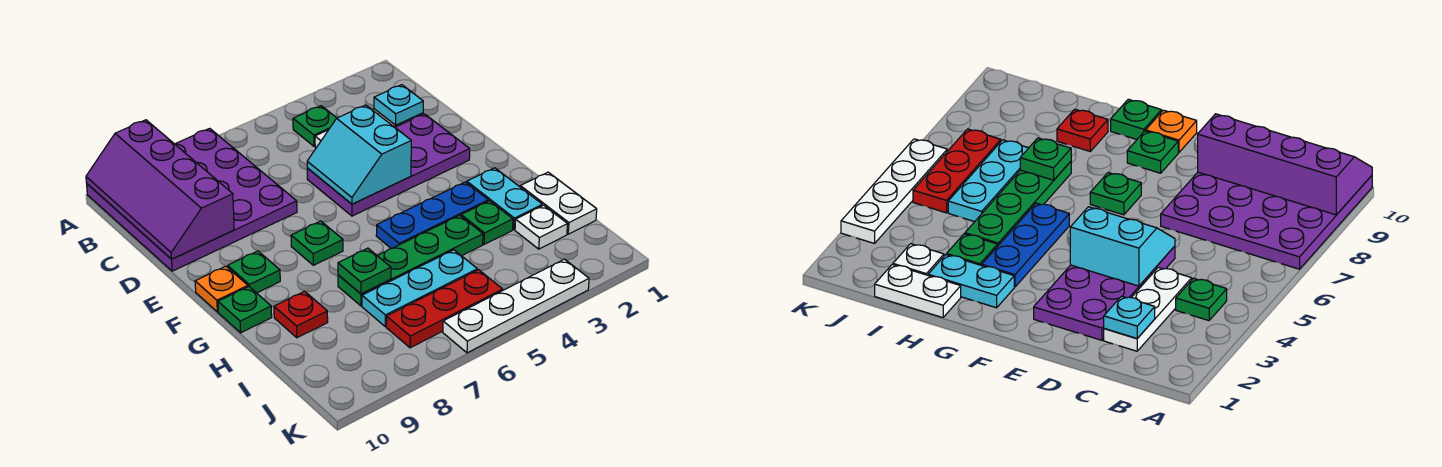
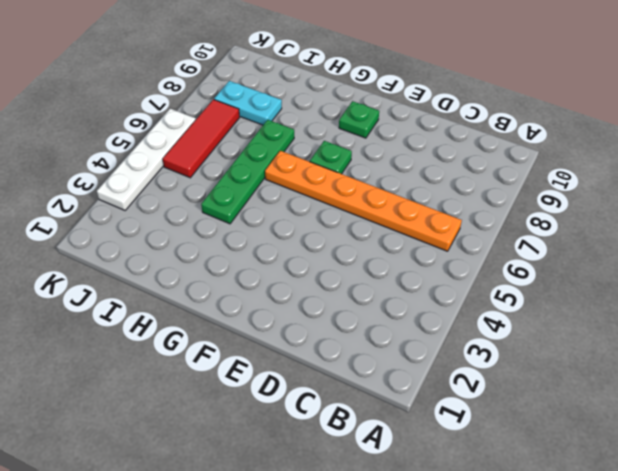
orange 1x6 plate [265,151,462,251] -> none
cyan 1x2 plate [214,81,282,125] -> cyan 1x2 plate moved to [467,168,542,230]
red 1x3 tile [163,99,240,178] -> red 1x3 plate [386,270,503,348]
none -> purple 4x4 plate [87,128,297,271]
none -> green 1x1 plate [293,106,337,146]
none -> white 1x3 plate [1104,267,1192,351]

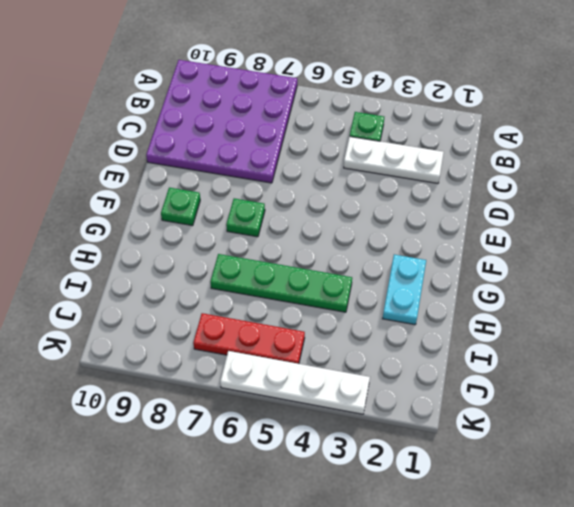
none -> purple 2x4 plate [307,114,470,216]
none -> orange 1x1 plate [195,266,248,312]
none -> blue 1x3 plate [376,182,488,249]

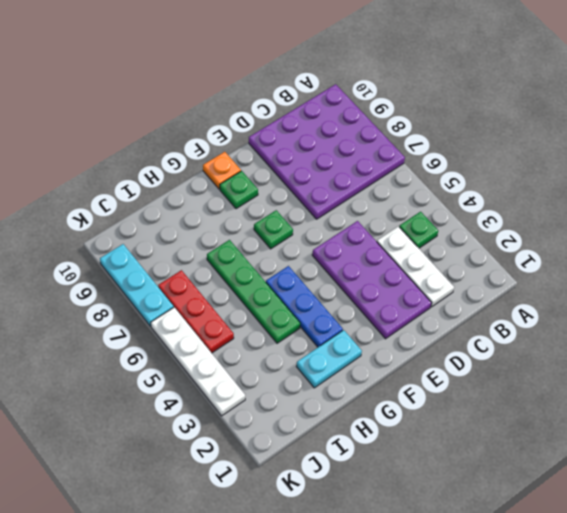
cyan 1x3 plate [100,244,174,326] -> cyan 1x3 plate moved to [362,250,477,327]
none -> green 1x1 plate [218,287,272,333]
none -> white 1x2 plate [520,172,597,234]
none -> green 1x1 plate [461,201,513,244]

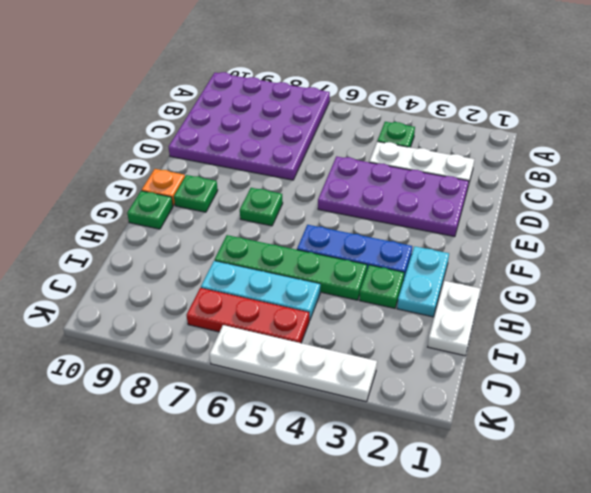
none -> red 1x1 plate [274,291,328,338]
none -> white 1x1 plate [515,205,567,249]
none -> purple 2x4 slope [86,120,234,259]

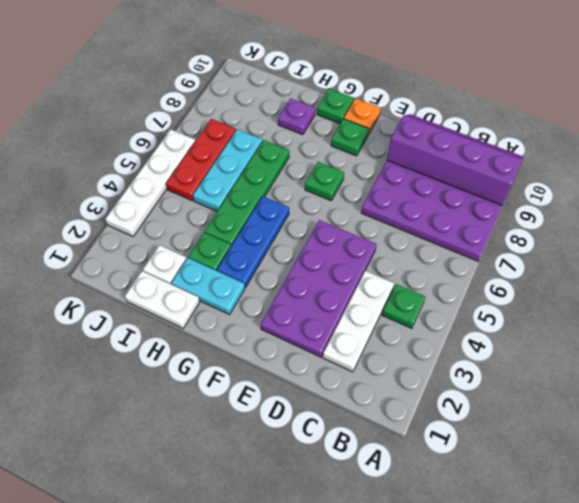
purple 1x1 plate [278,98,315,135] -> red 1x1 plate [274,291,328,338]
none -> cyan 1x1 plate [374,85,423,125]
none -> cyan 2x2 slope [307,105,411,204]
none -> green 1x1 plate [338,248,391,294]

